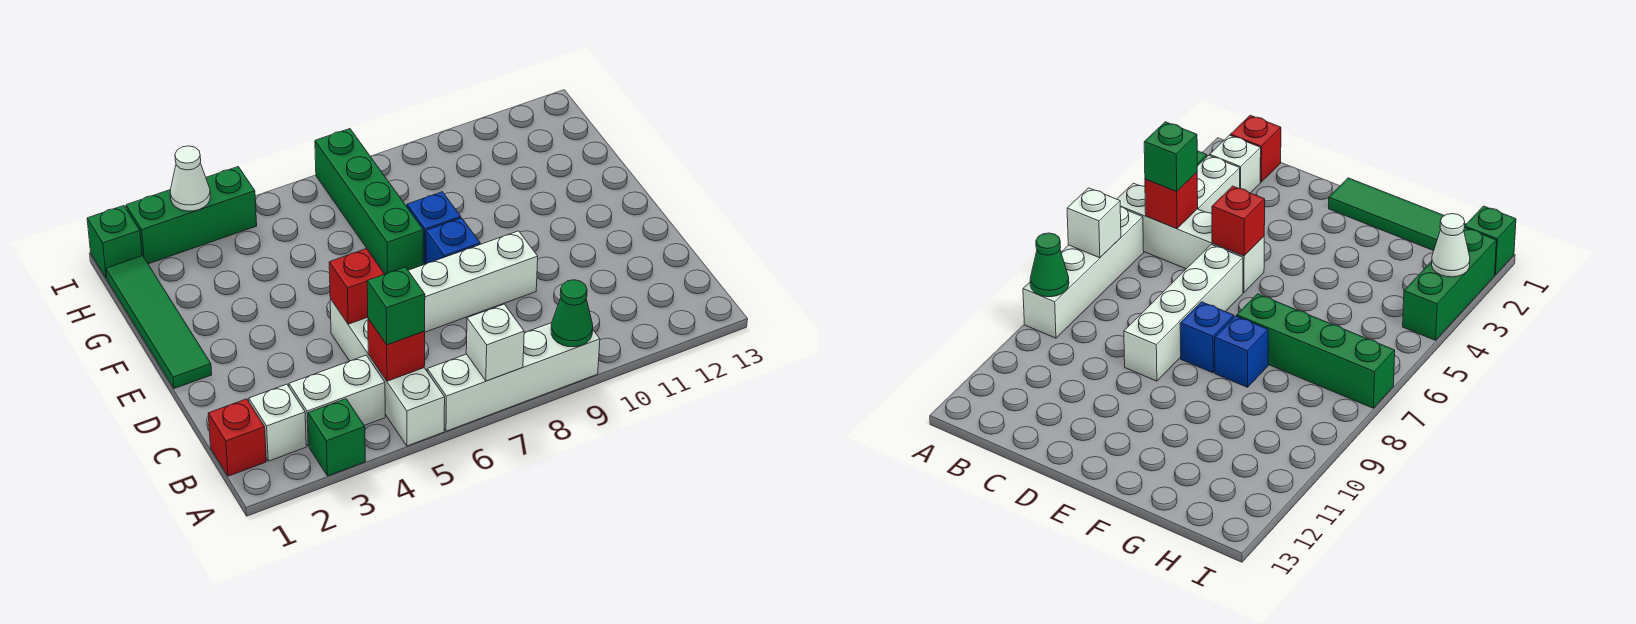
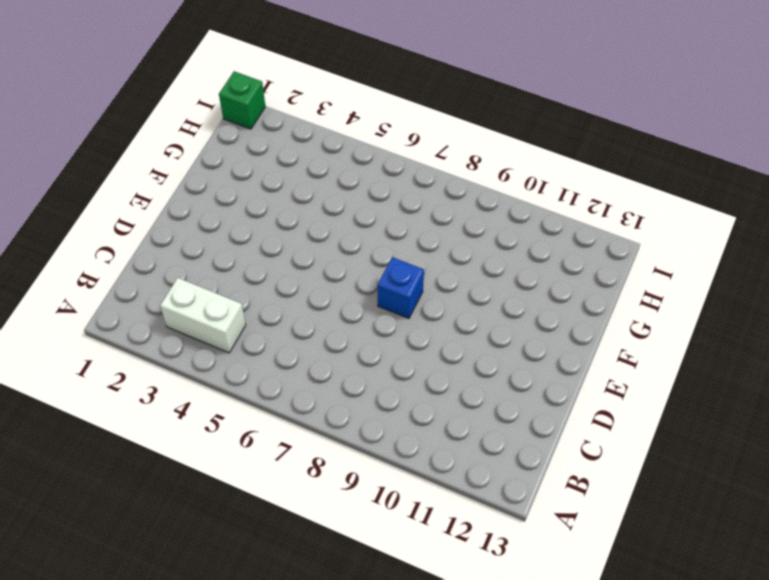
none -> green 1x1 brick [308,399,365,476]
none -> white 1x4 brick [330,299,445,446]
none -> white 1x4 brick [427,323,600,431]

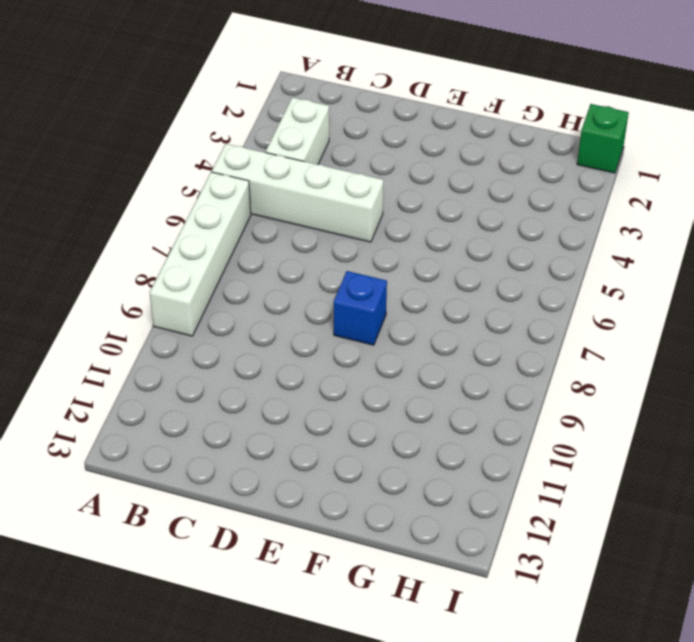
none -> green 1x1 brick [308,399,365,476]
none -> red 1x1 brick [208,399,266,476]
none -> white 1x1 brick [249,384,306,461]

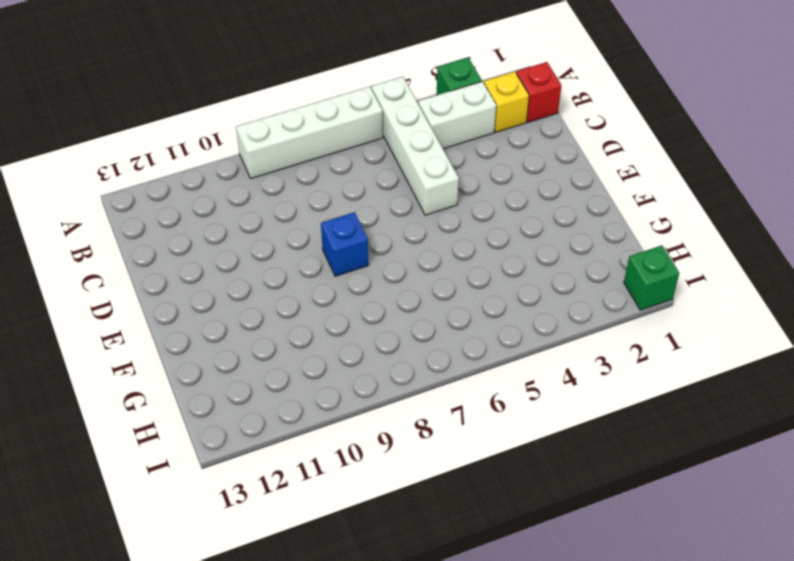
yellow 1x1 brick [484,72,529,132] -> white 1x1 brick [249,384,306,461]
none -> white 1x4 brick [408,231,538,332]
none -> green 1x4 tile [106,256,212,389]
none -> green 1x4 brick [315,129,423,274]

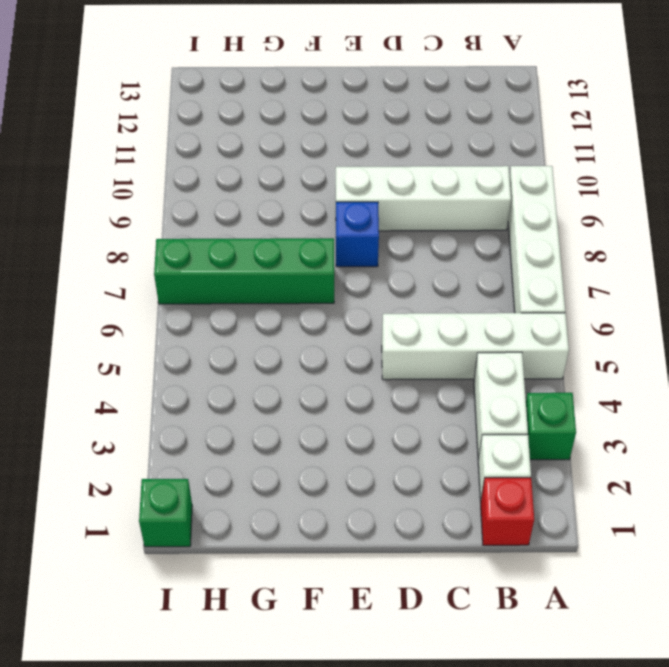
white 1x4 brick [336,166,511,231] -> white 1x4 brick turned to [408,231,538,332]
none -> green 1x4 tile [106,256,212,389]
none -> blue 1x1 brick [407,192,461,264]
none -> green 1x3 brick [126,167,257,264]

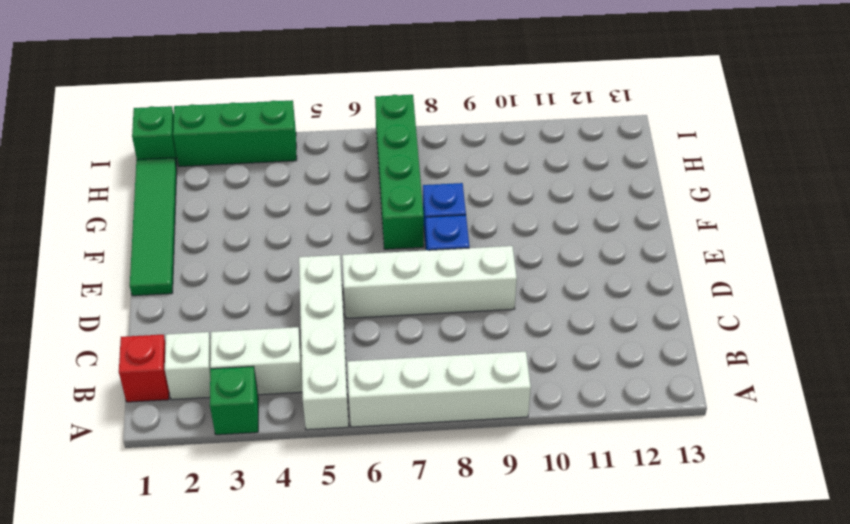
none -> white 1x1 brick [466,304,524,381]
none -> green 1x1 cone [551,280,593,347]
none -> red 1x1 brick [368,319,425,381]

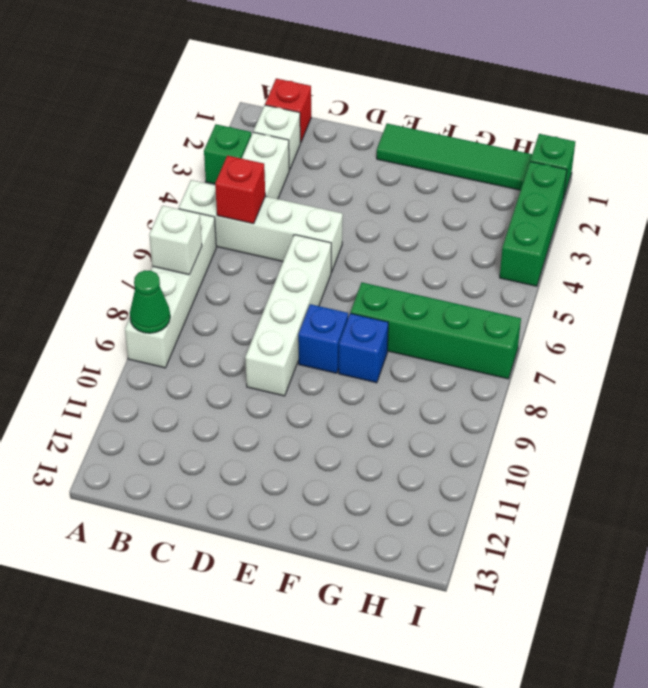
none -> red 1x1 brick [329,249,384,324]
none -> white 1x1 cone [170,146,210,211]
none -> green 1x1 brick [367,267,425,345]

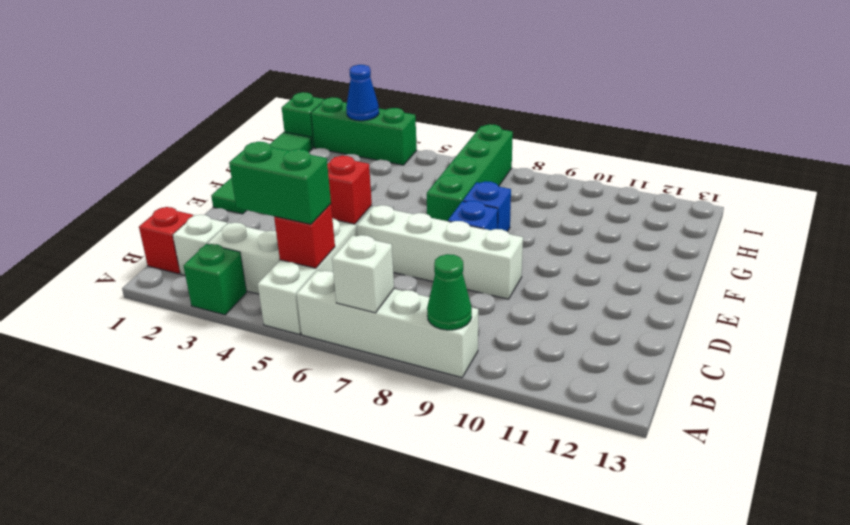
green 1x2 brick [229,142,331,224] -> green 1x1 brick [367,267,425,345]
blue 1x1 cone [346,65,379,121] -> white 1x1 cone [170,146,210,211]

